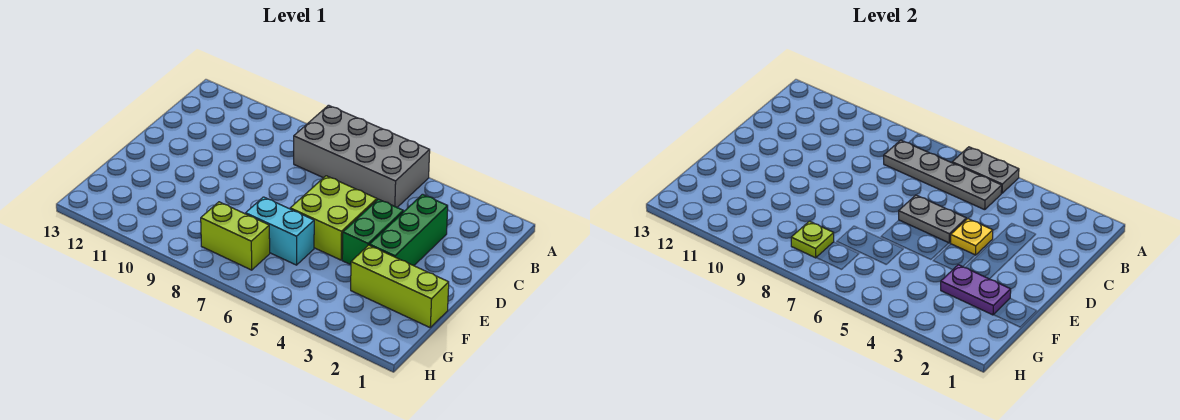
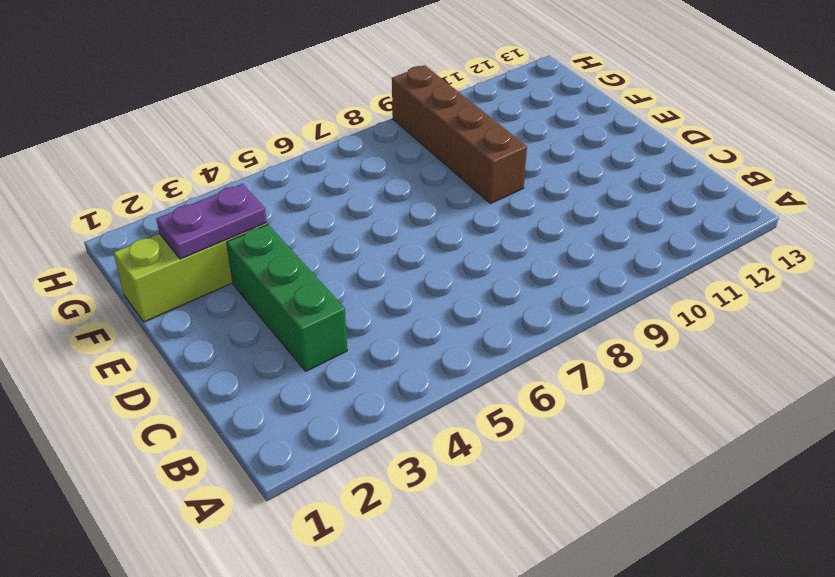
brown 1x4 brick [392,65,527,203] -> none
none -> grey 2x4 brick [294,105,430,207]
none -> green 1x2 brick [342,199,403,265]
none -> lime 2x2 brick [290,176,377,260]

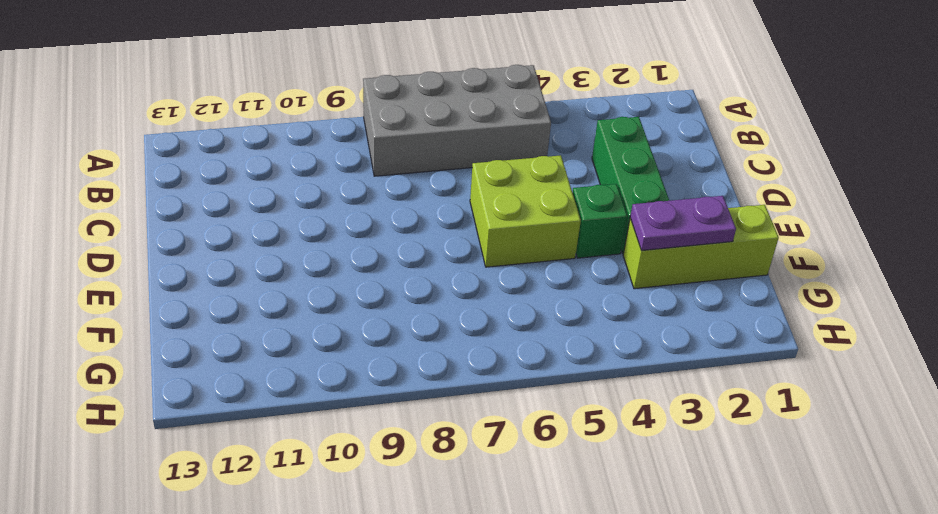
green 1x1 brick [572,184,627,258] -> green 1x2 brick [342,199,403,265]
none -> cyan 1x2 brick [246,197,314,265]
none -> lime 1x2 brick [201,202,270,270]
none -> grey 1x2 plate [952,147,1019,193]

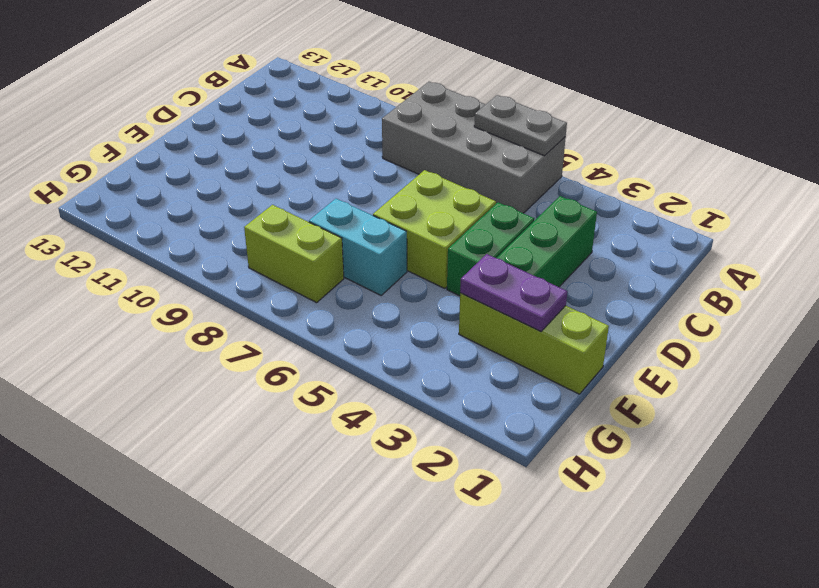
none -> grey 1x4 plate [884,140,1002,210]
none -> yellow 1x1 plate [951,219,993,255]
none -> grey 1x2 plate [899,195,966,243]

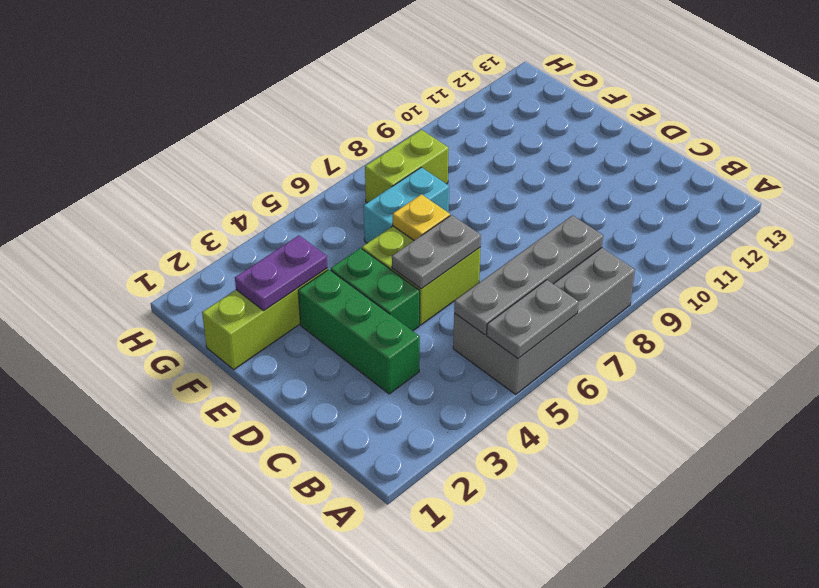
yellow 1x1 plate [393,194,450,240] -> yellow 1x1 plate moved to [951,219,993,255]
none -> lime 1x1 plate [791,221,834,258]

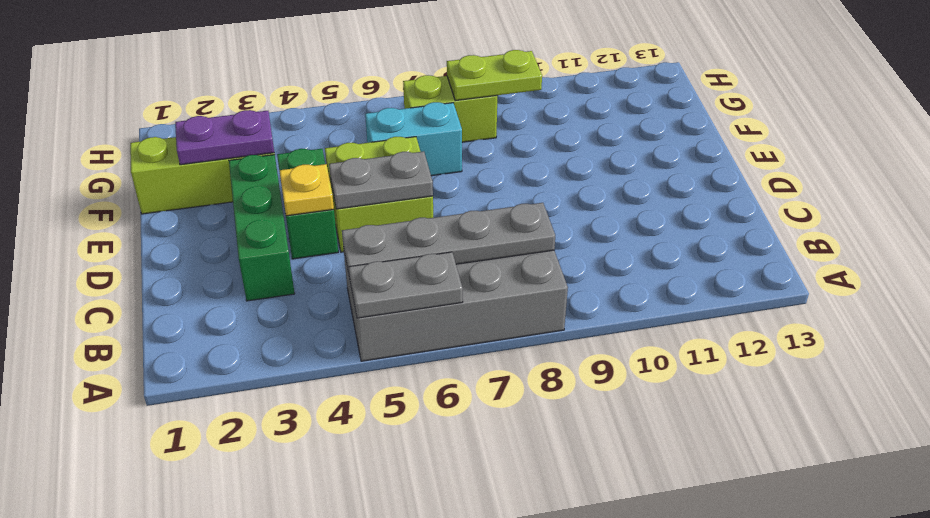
lime 1x2 plate [447,50,542,101] -> lime 1x1 plate [791,221,834,258]

